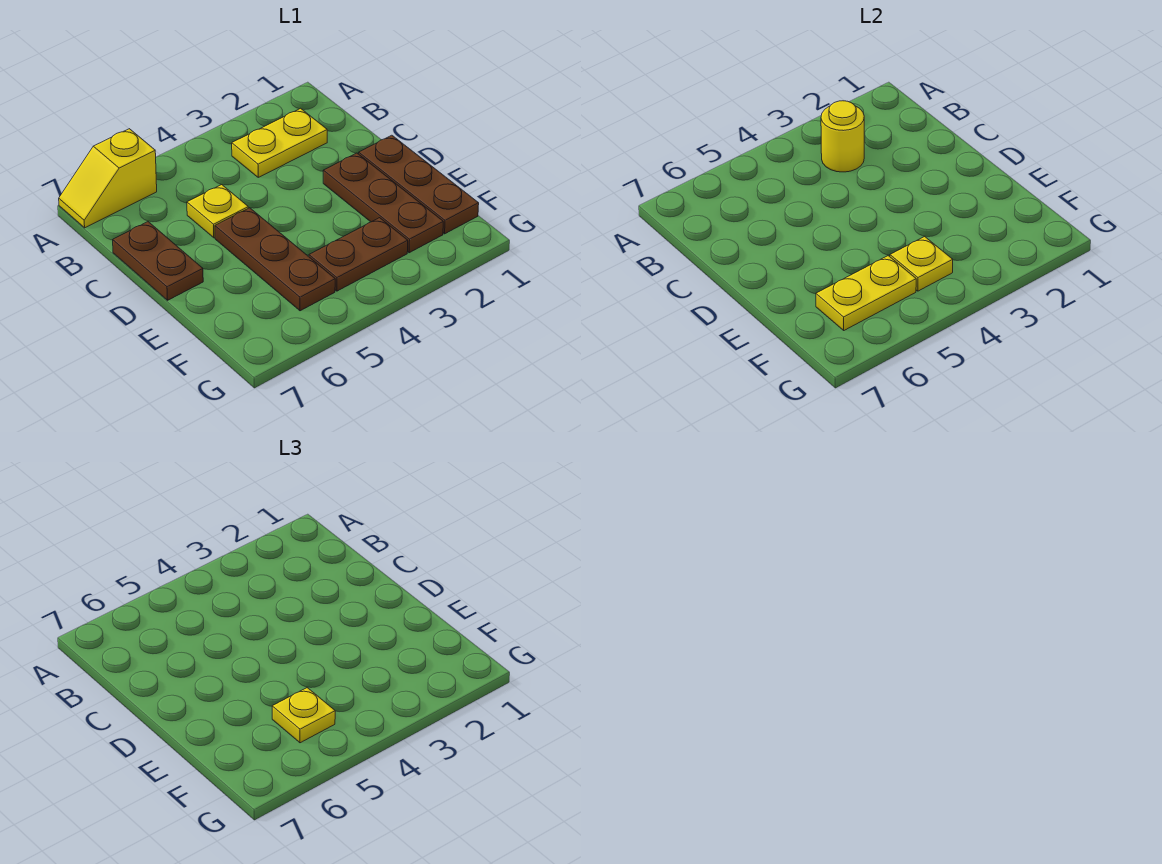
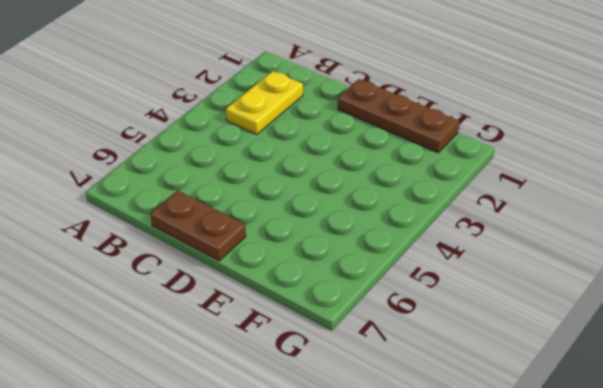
none -> yellow 1x2 slope [59,129,157,228]
none -> yellow 1x1 plate [187,185,248,238]
none -> brown 1x3 plate [323,153,443,253]

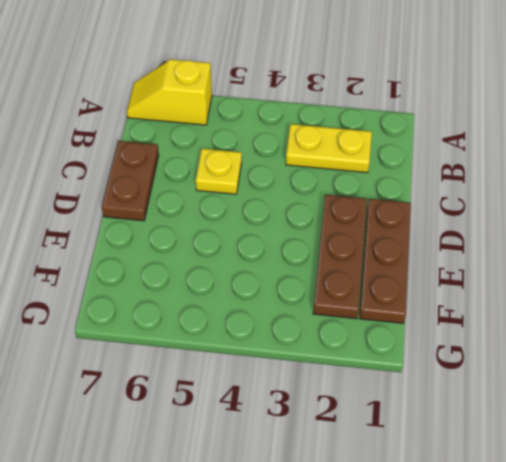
none -> brown 1x3 plate [215,208,335,311]
none -> brown 1x2 plate [309,218,408,291]
none -> yellow 1x1 round brick [821,101,864,172]

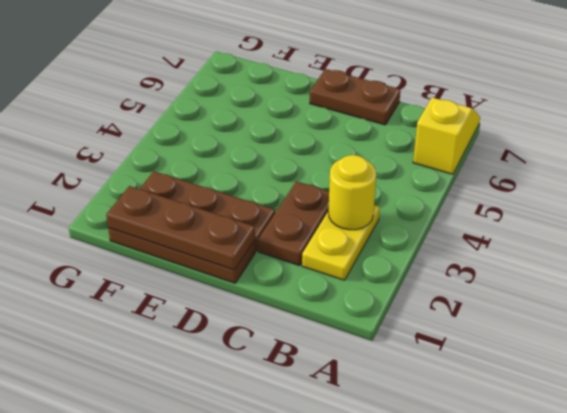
brown 1x2 plate [258,181,329,266] -> brown 1x2 plate moved to [309,218,408,291]
brown 1x3 plate [106,186,255,270] -> brown 1x3 plate moved to [215,208,335,311]
none -> yellow 1x1 plate [187,185,248,238]
none -> yellow 1x1 plate [890,236,953,291]
none -> yellow 1x2 plate [816,256,916,330]

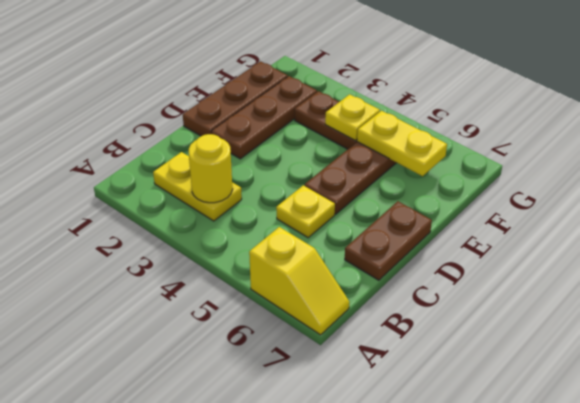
none -> yellow 1x1 plate [272,688,335,743]

